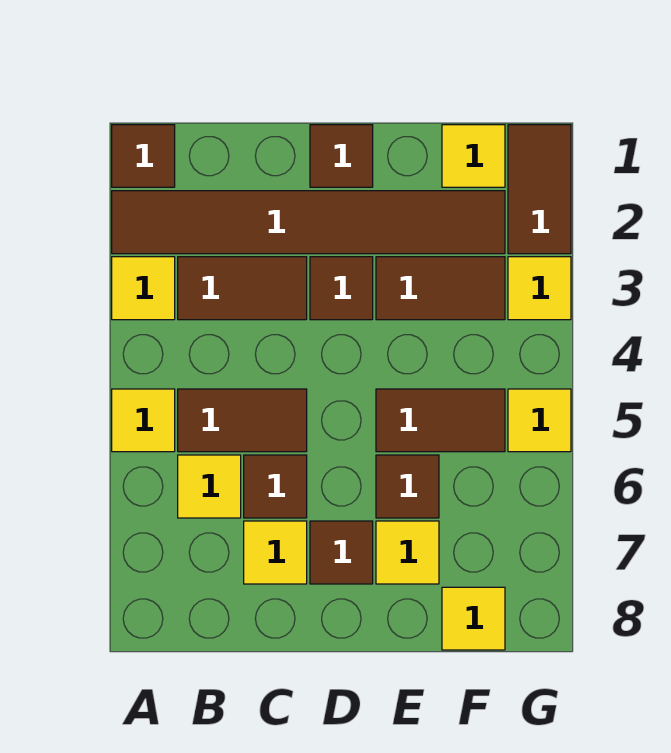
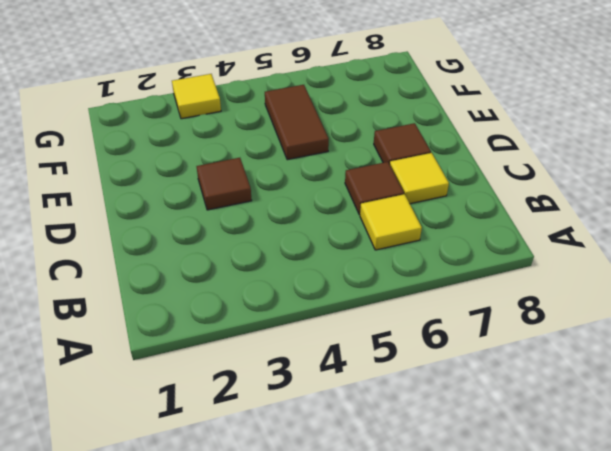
none -> brown 1x1 tile [112,125,175,187]
none -> brown 1x6 tile [112,191,505,254]
none -> yellow 1x1 tile [112,257,175,320]

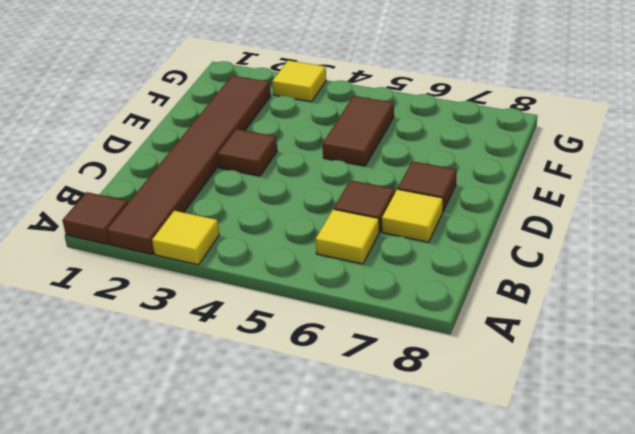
none -> yellow 1x1 tile [112,389,175,452]
none -> brown 1x2 tile [178,257,307,320]
none -> brown 1x2 tile [178,389,307,452]

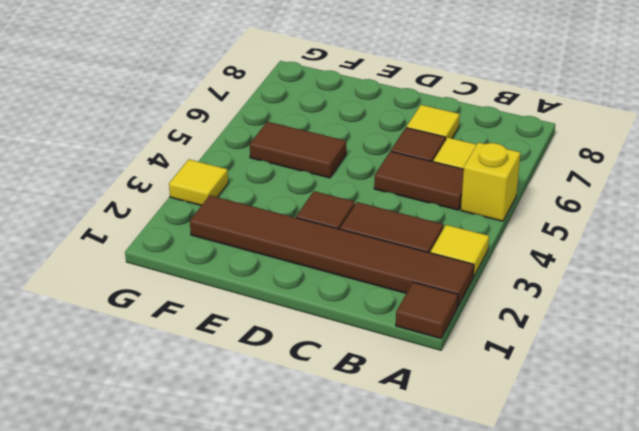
yellow 1x1 brick [461,142,520,221] -> yellow 1x1 tile [112,389,175,452]
none -> brown 1x1 tile [310,125,373,187]
none -> brown 1x1 tile [310,521,373,584]
none -> brown 1x2 tile [376,257,505,320]

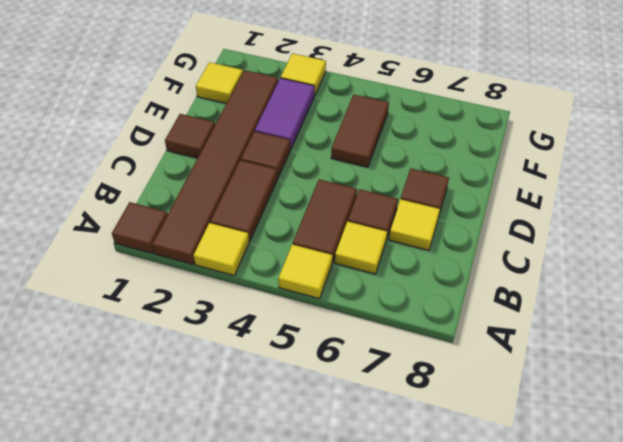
purple 1x2 tile [255,78,315,148] -> brown 1x2 tile [376,257,505,320]
none -> brown 1x1 tile [376,455,439,518]
none -> yellow 1x1 tile [376,521,439,584]
none -> yellow 1x1 tile [442,587,505,650]

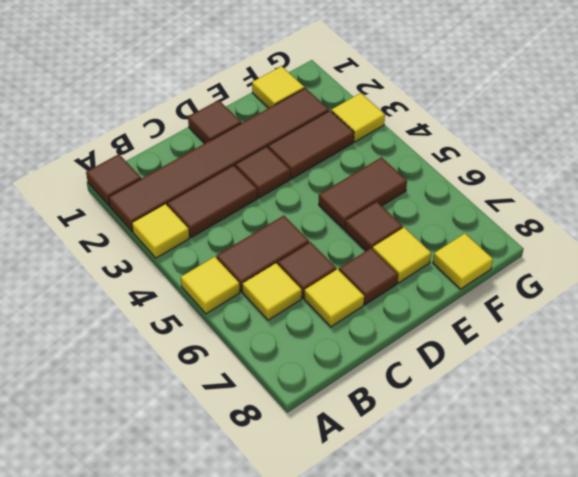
none -> brown 1x2 tile [508,125,571,254]
none -> yellow 1x1 tile [508,389,571,452]

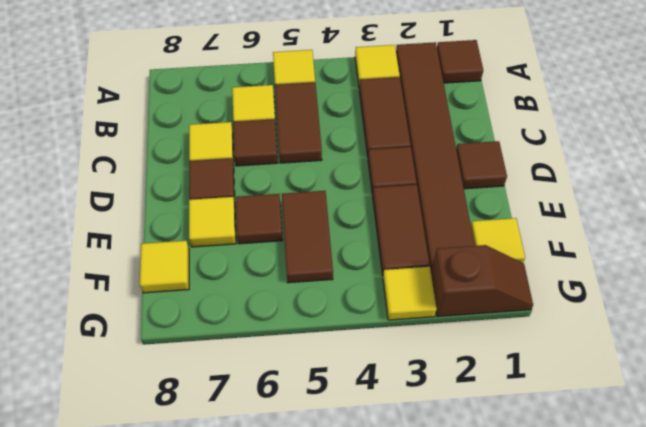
brown 1x2 slope [431,245,533,317] -> brown 1x2 tile [508,125,571,254]
none -> yellow 1x1 tile [508,389,571,452]

